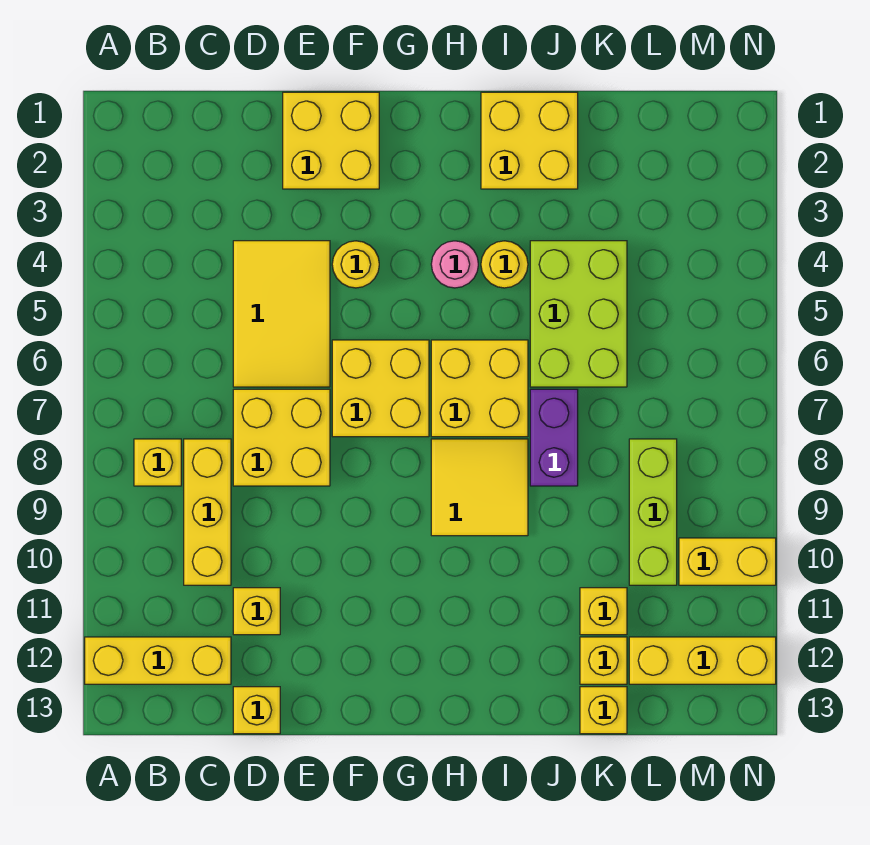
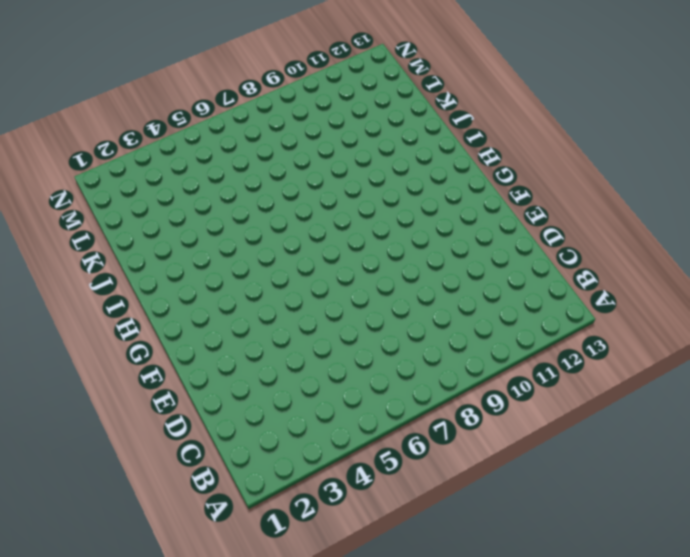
none -> yellow 1x3 brick [85,637,231,684]
none -> yellow 1x1 brick [134,439,181,486]
none -> yellow 1x3 brick [184,439,231,585]

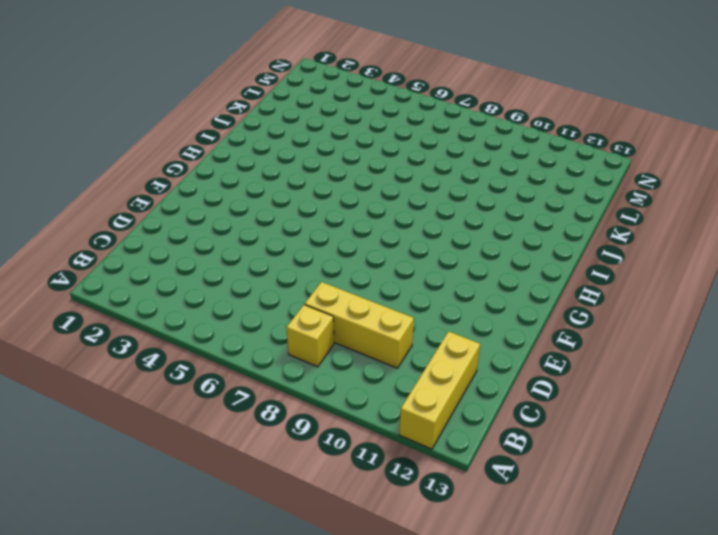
none -> yellow 2x3 tile [233,241,330,387]
none -> yellow 2x2 brick [233,389,330,486]
none -> yellow 1x1 brick [233,588,280,635]

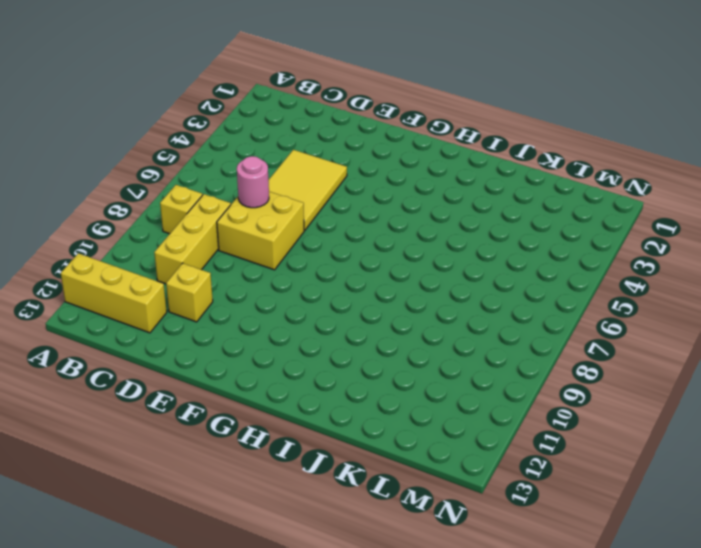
pink 1x1 round brick [237,156,269,208] -> pink 1x1 round brick moved to [431,241,478,288]
none -> yellow 1x1 brick [233,687,280,734]
none -> yellow 2x2 brick [283,92,379,189]
none -> yellow 1x1 round brick [332,241,379,288]

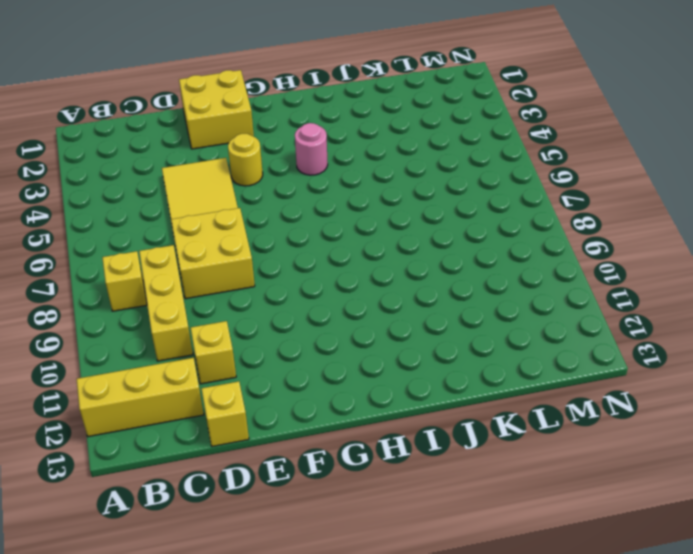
none -> yellow 2x2 brick [332,340,429,437]
none -> yellow 2x2 brick [431,340,528,437]
none -> yellow 2x2 tile [431,439,528,536]

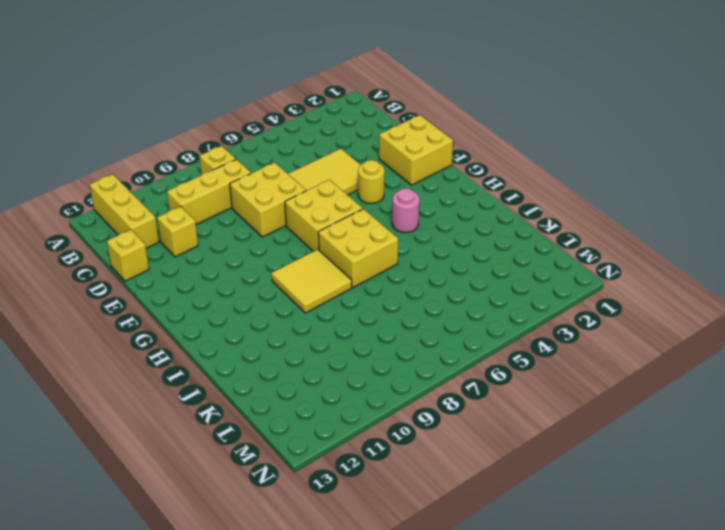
none -> yellow 2x2 brick [481,92,578,189]
none -> yellow 1x1 round brick [481,241,528,288]
none -> lime 2x3 brick [530,241,627,387]

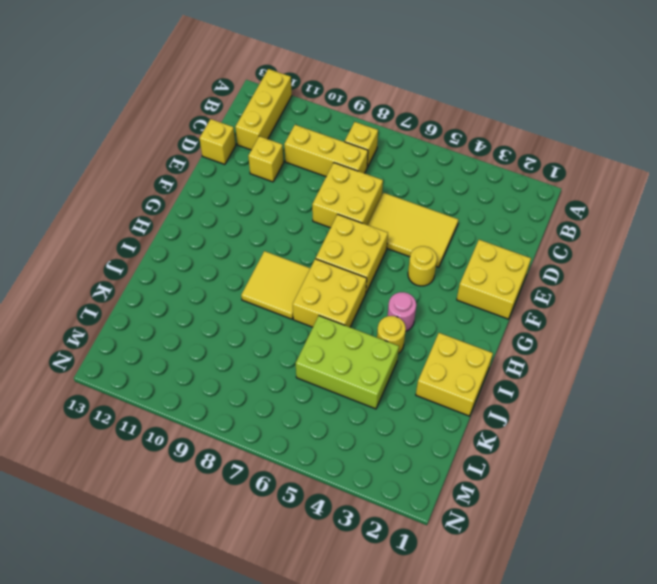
none -> purple 1x2 brick [530,389,578,486]
none -> yellow 1x1 brick [580,588,627,635]
none -> yellow 1x1 brick [580,637,627,684]

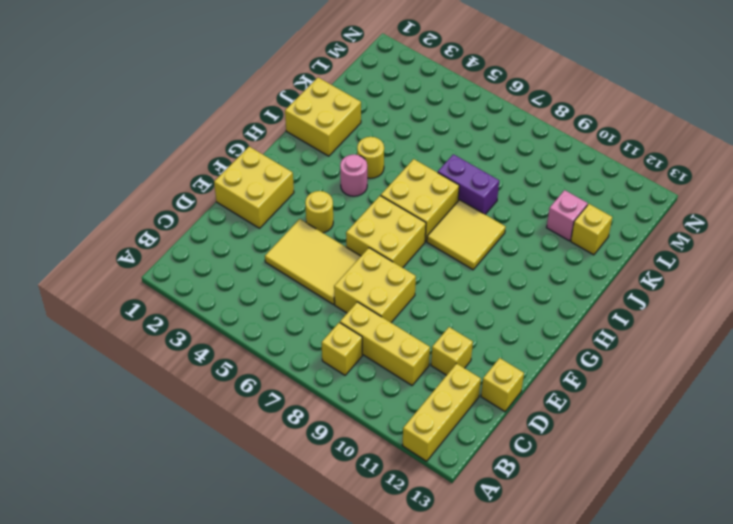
pink 1x1 brick [547,190,588,241] -> yellow 1x1 brick [580,588,627,635]
none -> lime 2x3 brick [530,241,627,387]
none -> yellow 1x1 brick [580,687,627,734]
none -> lime 1x3 brick [629,439,677,585]

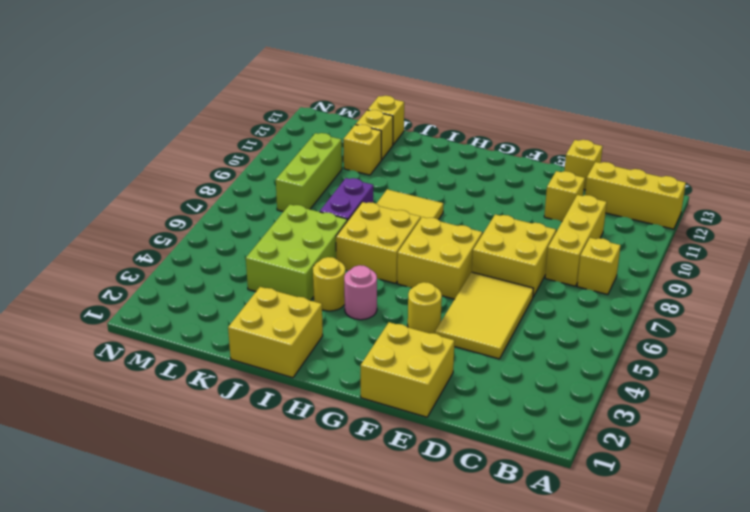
none -> yellow 1x3 brick [629,637,776,684]
none -> yellow 1x2 brick [679,538,776,585]

